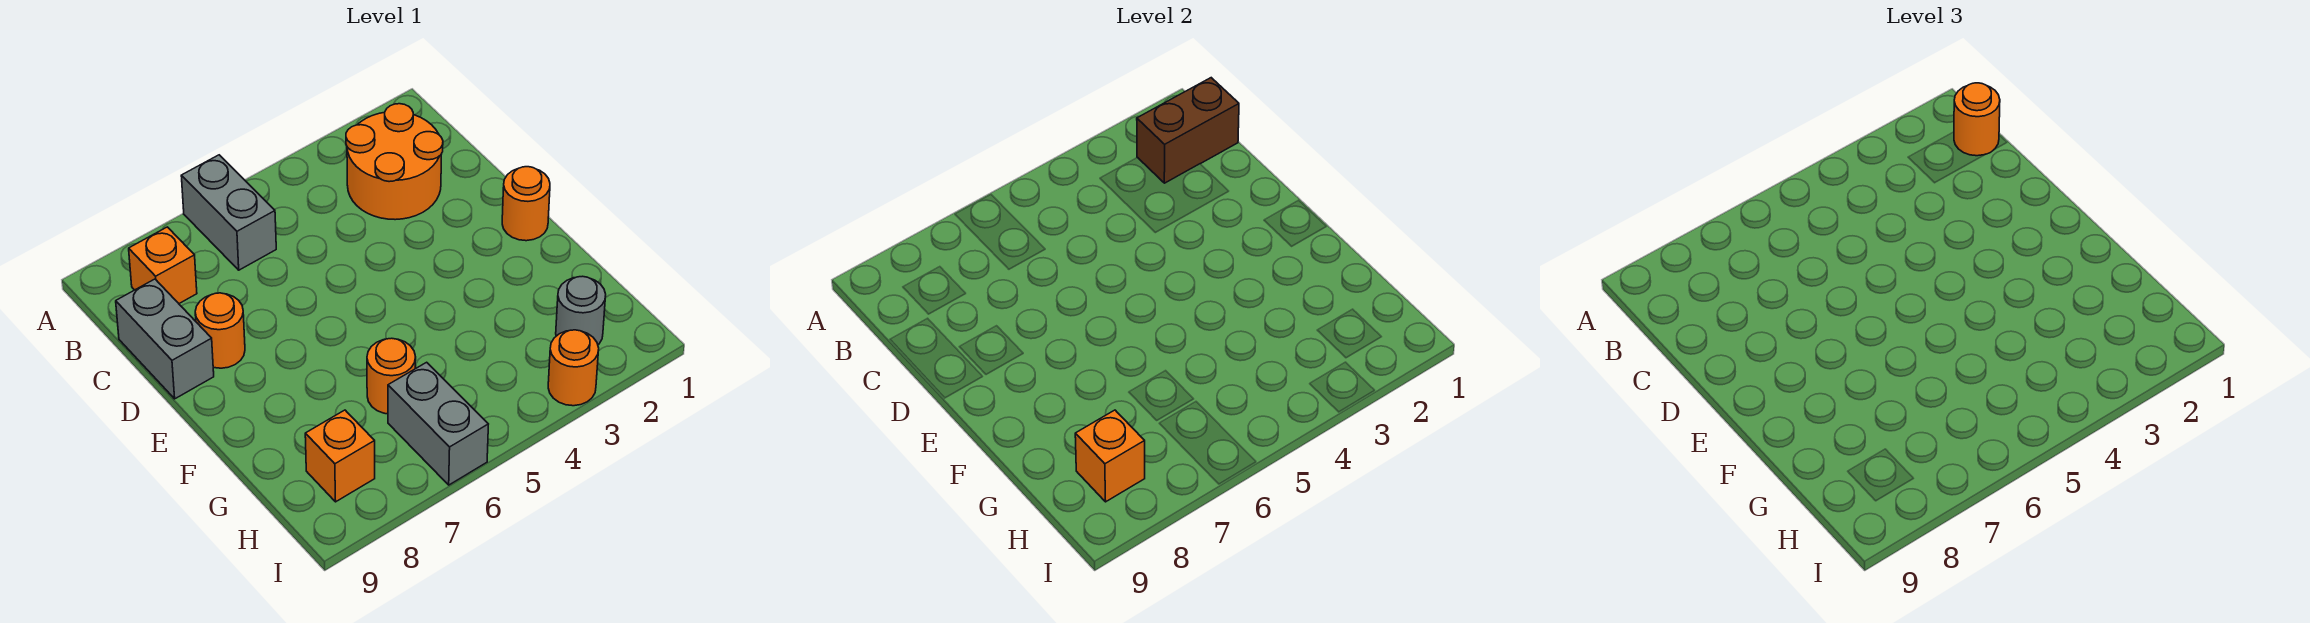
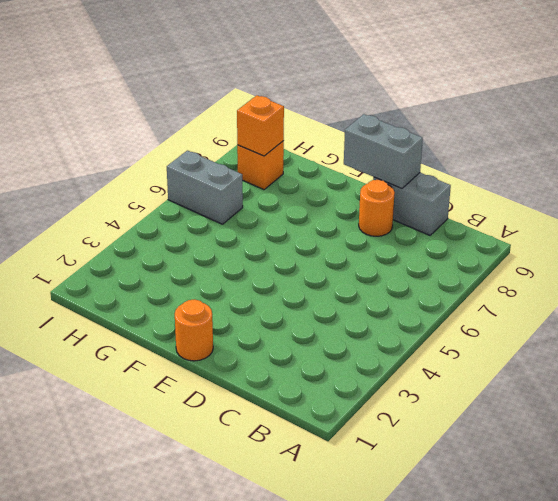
grey 1x2 brick [344,114,423,189] -> grey 1x2 brick moved to [181,155,276,270]
none -> orange 2x2 round brick [346,104,443,220]
none -> orange 1x1 brick [129,227,197,303]
none -> orange 1x1 round brick [367,338,416,414]

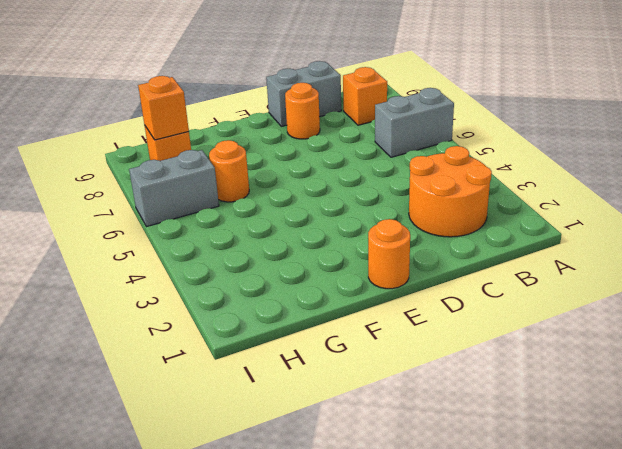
none -> grey 1x1 round brick [556,276,606,345]
none -> orange 1x1 round brick [548,330,599,406]
none -> brown 1x2 brick [1137,78,1239,183]

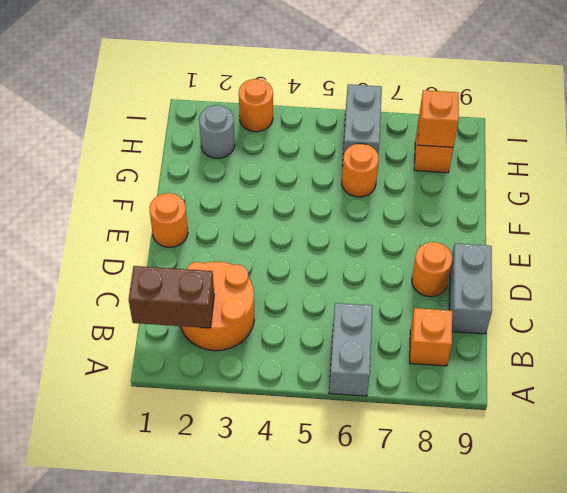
none -> orange 1x1 round brick [1954,83,2000,156]

